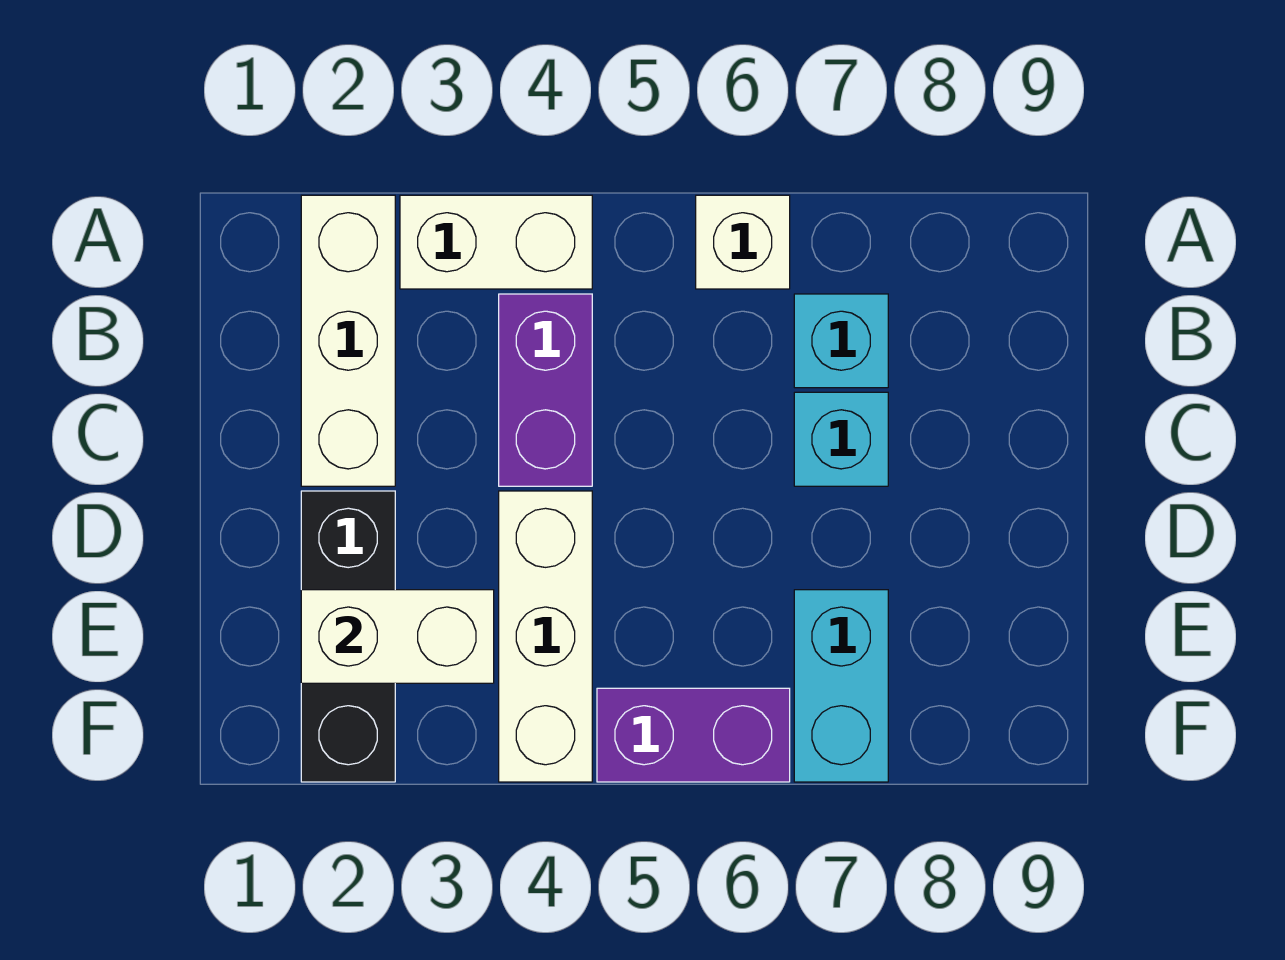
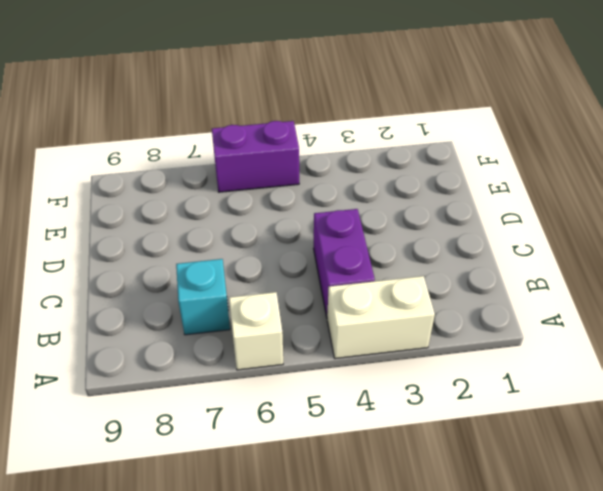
none -> white 1x3 brick [301,195,395,486]
none -> cyan 1x1 brick [794,392,888,486]

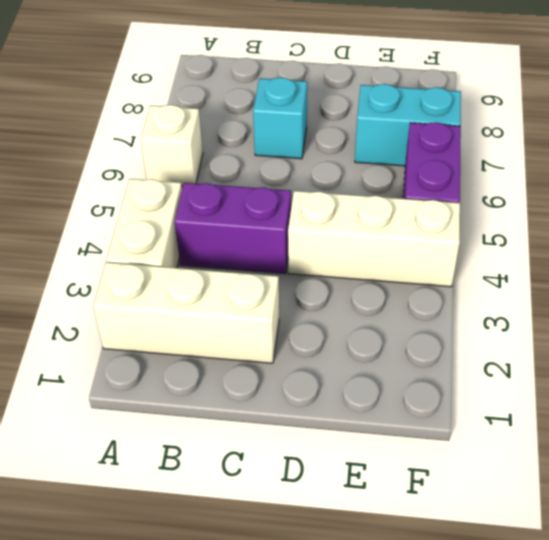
none -> cyan 1x1 brick [794,294,888,388]
none -> black 1x3 brick [301,491,395,782]

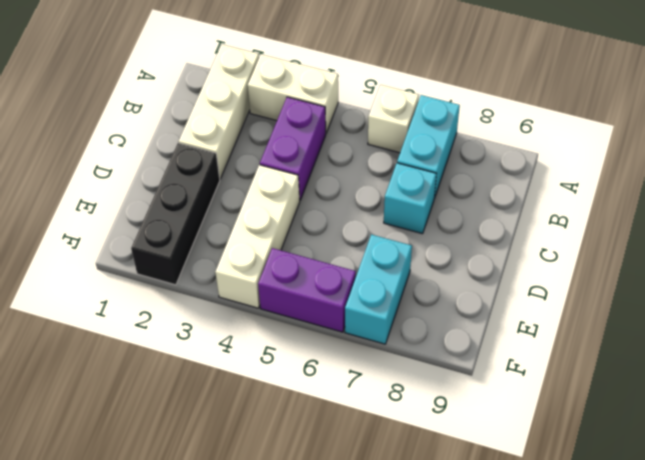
cyan 1x2 brick [397,95,460,199] -> cyan 1x1 brick [794,294,888,388]
none -> white 1x2 brick [301,590,494,683]

